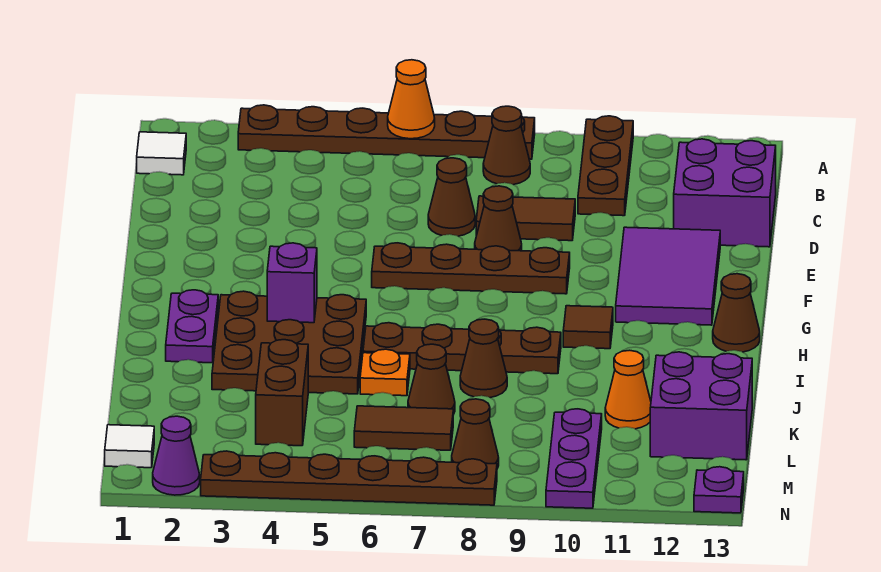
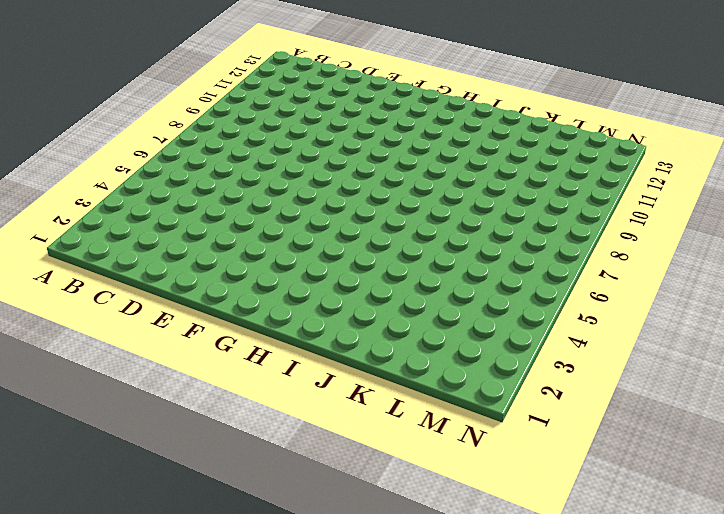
none -> brown 1x6 plate [238,105,535,159]
none -> brown 1x3 plate [578,116,633,216]
none -> white 1x1 tile [137,132,186,175]
none -> brown 1x1 cone [483,106,530,185]

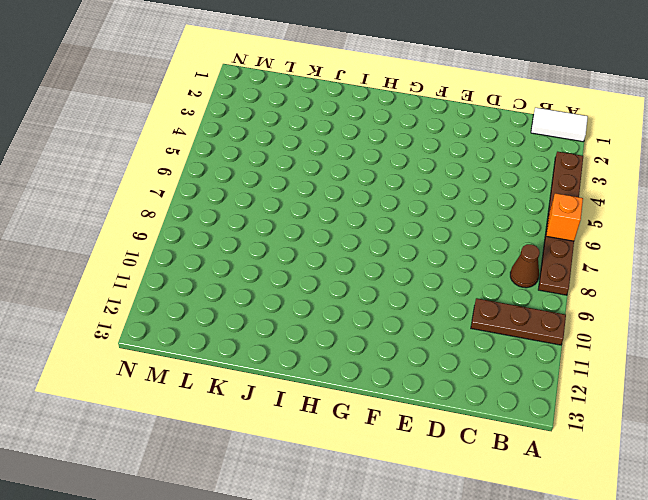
white 1x2 tile [531,107,588,142] -> white 1x1 tile [137,132,186,175]
orange 1x1 brick [546,193,583,241] -> orange 1x1 cone [388,60,435,139]
none -> purple 2x2 brick [674,139,776,247]
none -> brown 1x1 cone [428,158,475,236]
none -> brown 1x2 tile [476,196,575,241]
none -> brown 1x1 cone [475,186,522,251]

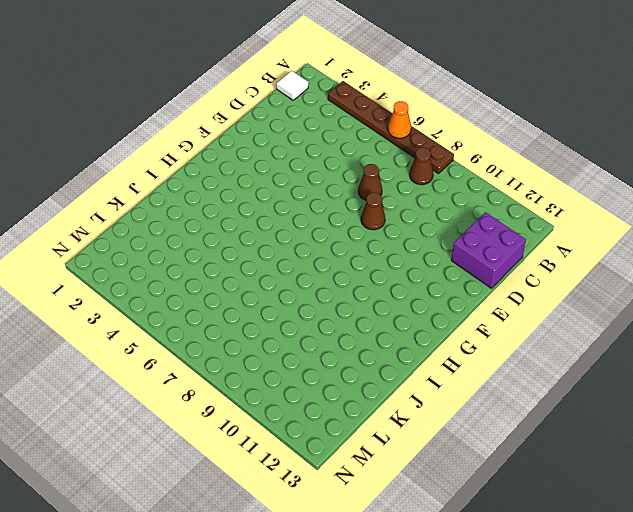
none -> brown 1x3 plate [578,116,633,216]
none -> brown 1x2 tile [476,196,575,241]
none -> purple 2x3 tile [616,227,720,325]
none -> brown 1x4 plate [372,243,570,294]

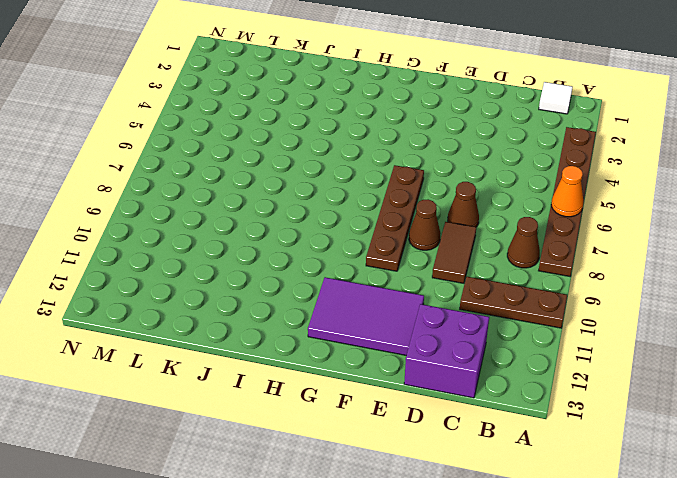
none -> purple 1x2 plate [166,290,218,363]
none -> brown 3x3 plate [212,291,366,394]
none -> brown 1x1 tile [563,306,613,349]
none -> brown 1x1 cone [713,274,760,352]

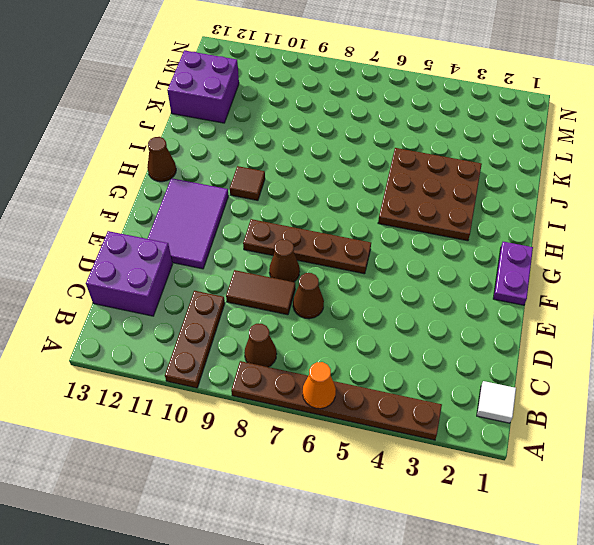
purple 1x2 plate [493,242,533,305] -> purple 1x2 plate moved to [166,290,218,363]
none -> brown 1x4 plate [363,323,561,374]
none -> orange 1x1 plate [360,349,410,396]
none -> brown 1x1 cone [460,319,507,397]
none -> brown 1x2 brick [256,340,308,446]

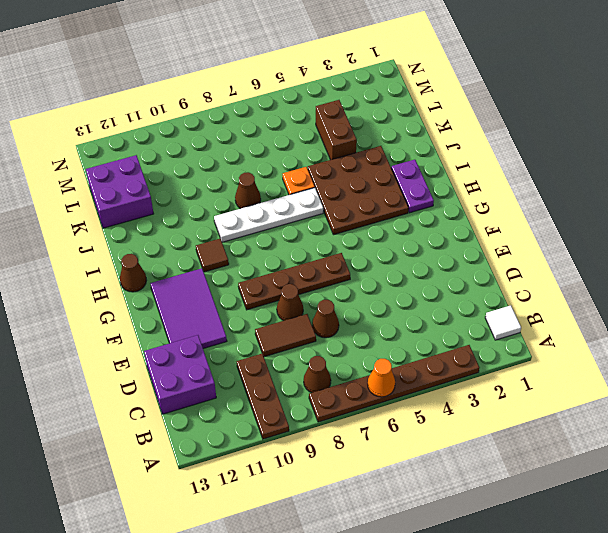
white 1x4 plate [214,188,323,242] -> brown 1x4 plate [363,323,561,374]
none -> brown 1x1 cone [408,344,455,415]
none -> orange 1x1 cone [605,350,651,429]
none -> brown 1x2 tile [354,406,453,450]
none -> purple 1x3 plate [546,409,602,508]

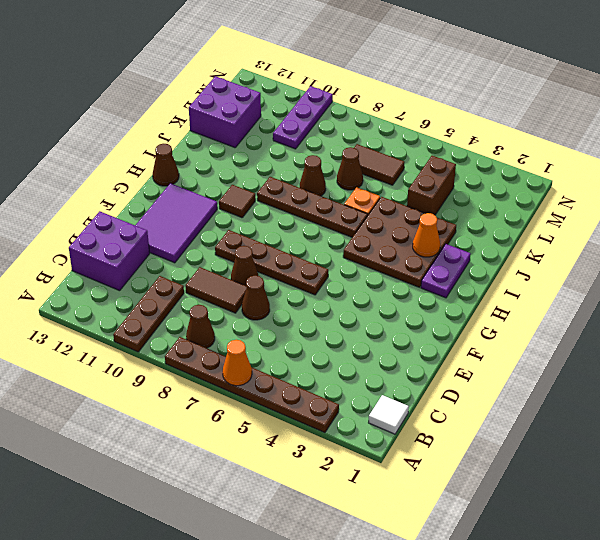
orange 1x1 cone [413,213,440,257] -> orange 1x1 cone moved to [605,350,651,429]
none -> white 1x1 tile [105,425,154,468]
none -> brown 1x1 cone [452,399,499,469]
none -> purple 1x1 cone [153,416,200,495]
none -> brown 1x6 plate [201,451,497,505]

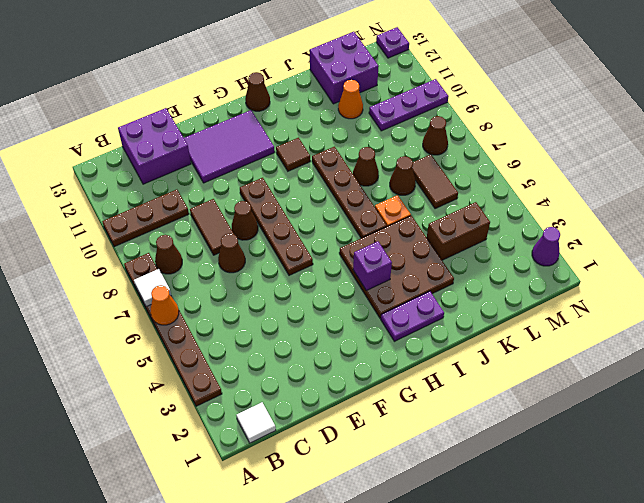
white 1x1 tile [134,269,171,307] -> white 1x1 tile moved to [105,425,154,468]
none -> brown 1x6 plate [201,451,497,505]

